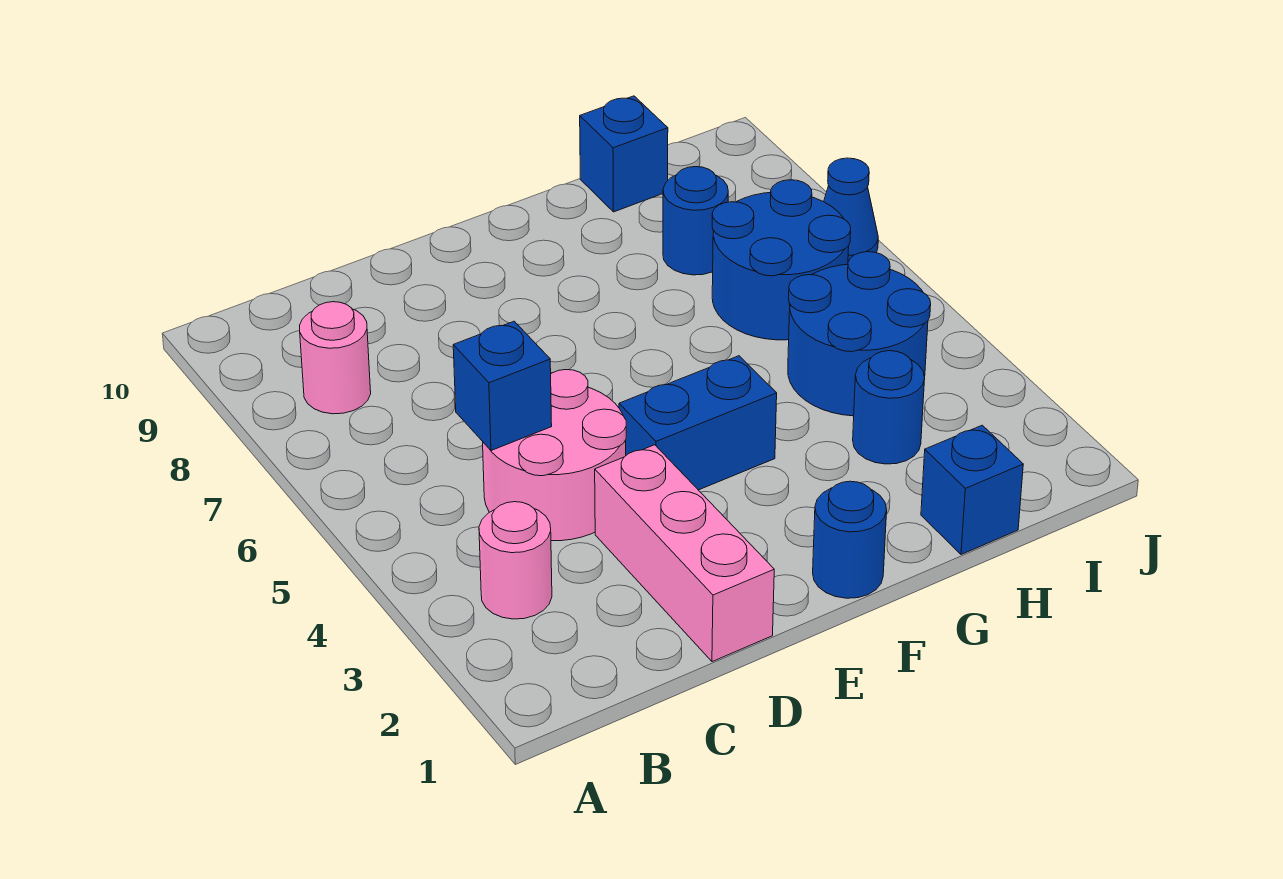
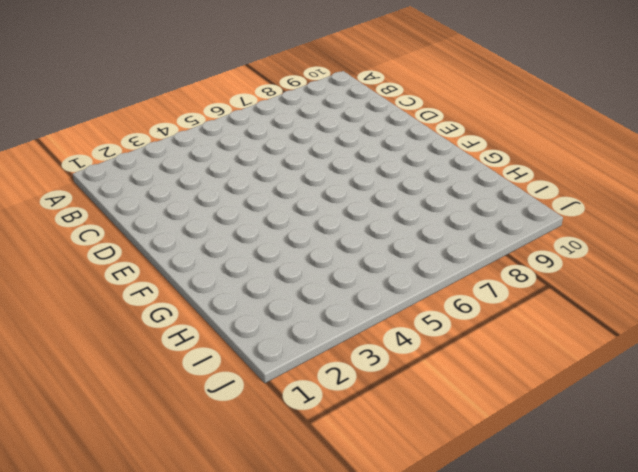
none -> pink 1x1 round brick [479,502,552,619]
none -> pink 1x1 round brick [300,302,371,414]
none -> pink 2x2 round brick [483,370,626,541]

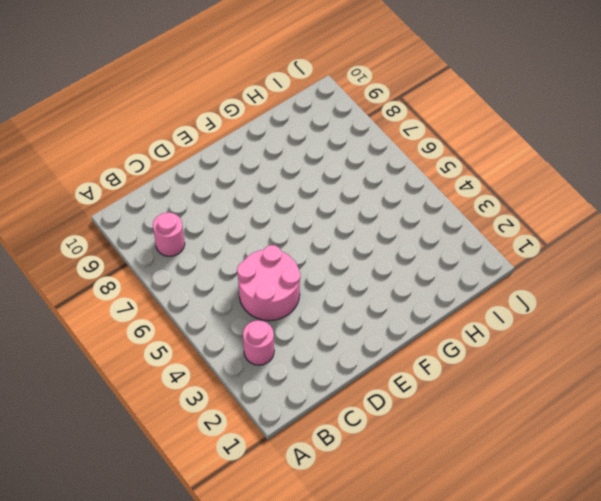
none -> pink 1x3 brick [595,445,774,662]
none -> blue 1x2 brick [619,356,777,490]
none -> blue 1x1 round brick [813,481,887,598]

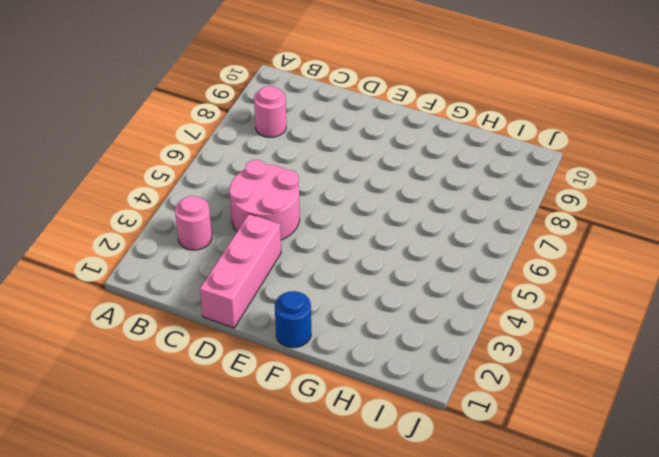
none -> blue 1x2 brick [619,356,777,490]
none -> blue 1x1 brick [921,425,1023,554]
none -> blue 1x1 round brick [853,351,925,464]

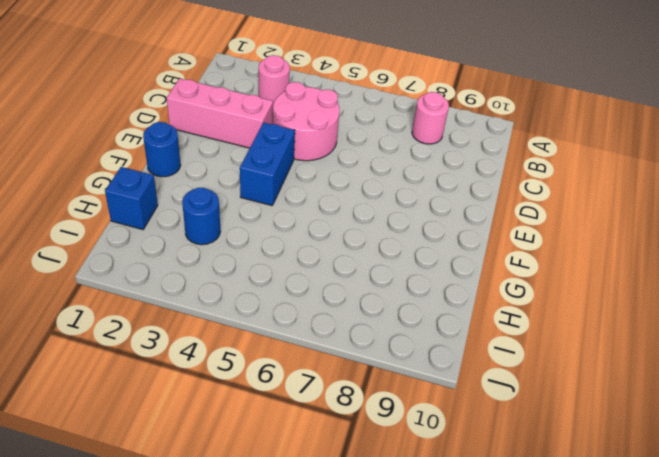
none -> blue 2x2 round brick [788,252,931,416]
none -> blue 2x2 round brick [712,180,851,340]
none -> blue 1x1 round brick [663,167,728,275]

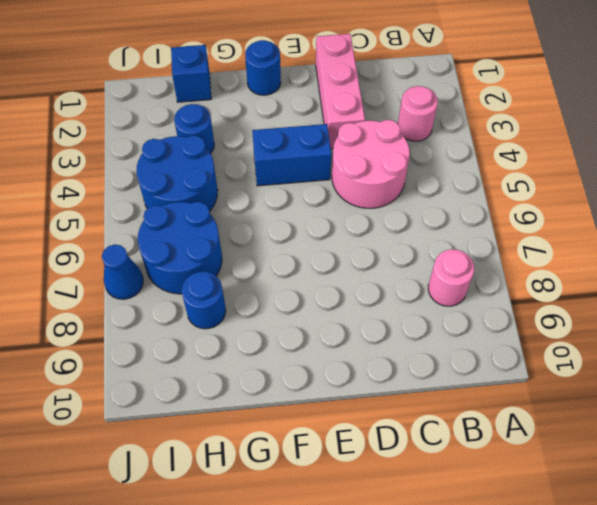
none -> blue 1x1 brick [580,96,668,212]
none -> blue 1x1 brick [453,321,552,451]

